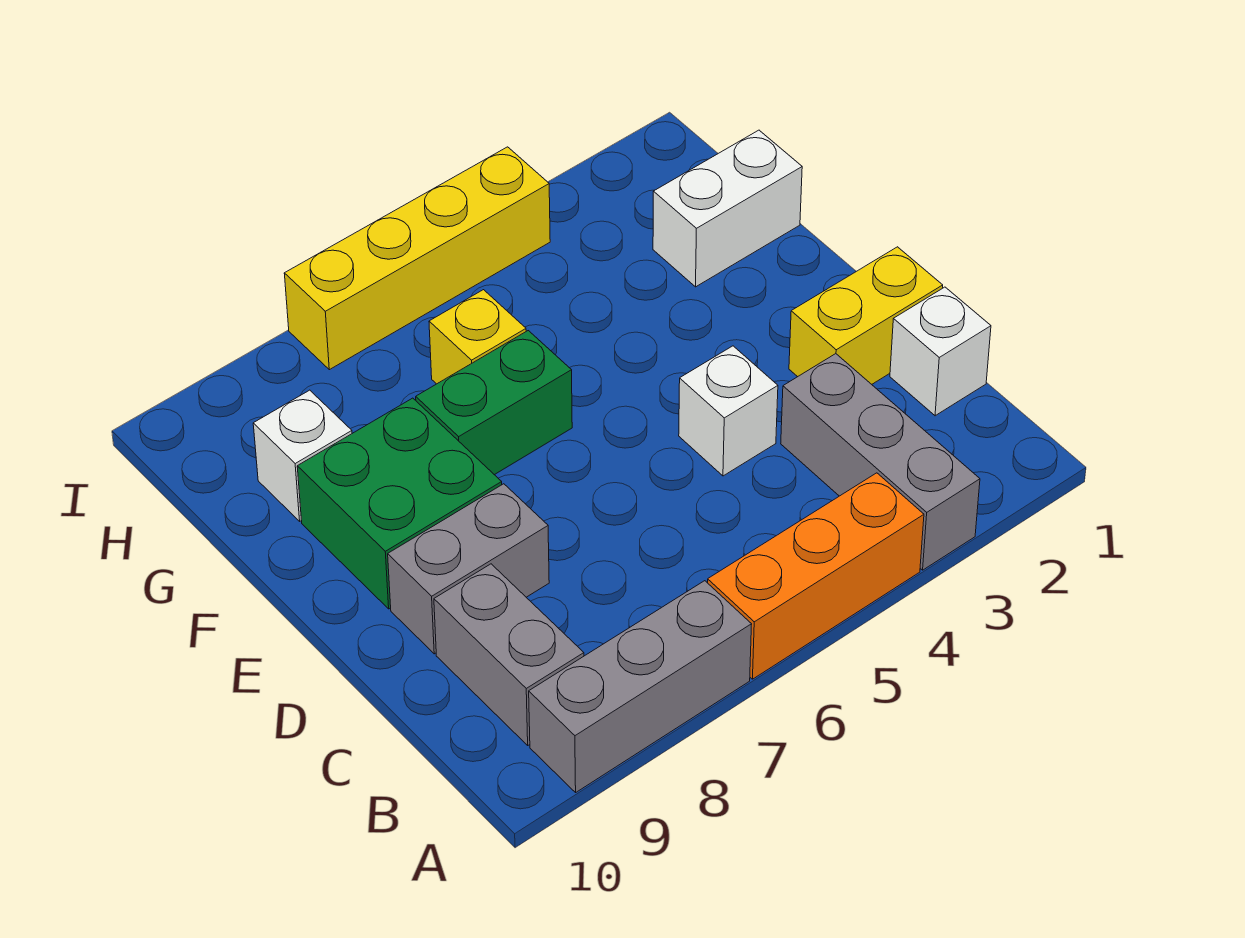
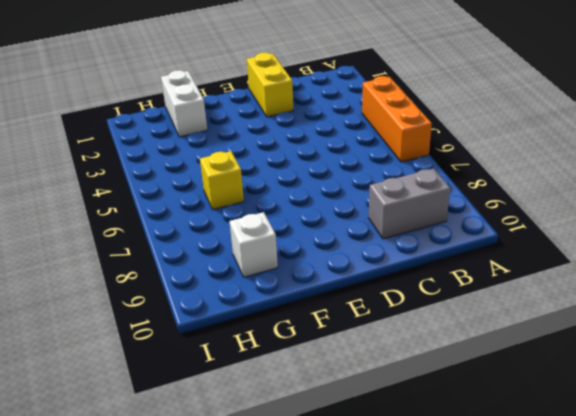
none -> grey 1x3 brick [781,354,980,570]
none -> grey 1x3 brick [529,581,752,792]
none -> white 1x1 brick [890,287,991,416]

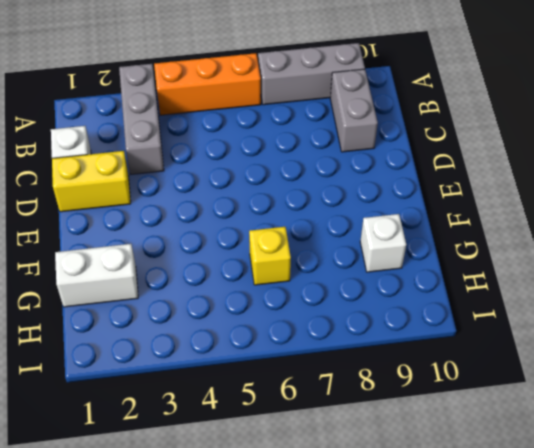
none -> white 1x1 brick [679,346,778,476]
none -> grey 1x2 brick [388,484,549,654]
none -> green 2x2 brick [297,398,502,609]

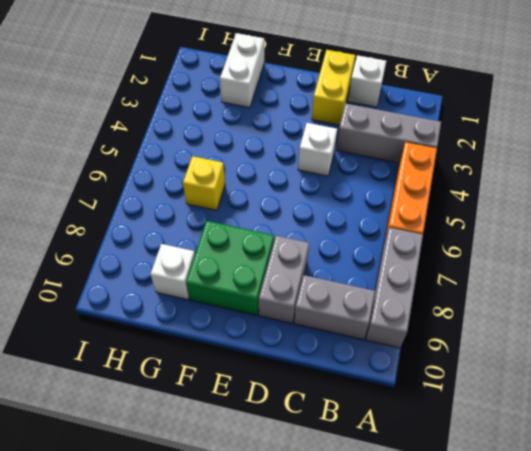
none -> green 1x2 brick [416,331,572,475]
none -> yellow 1x4 brick [284,147,550,370]

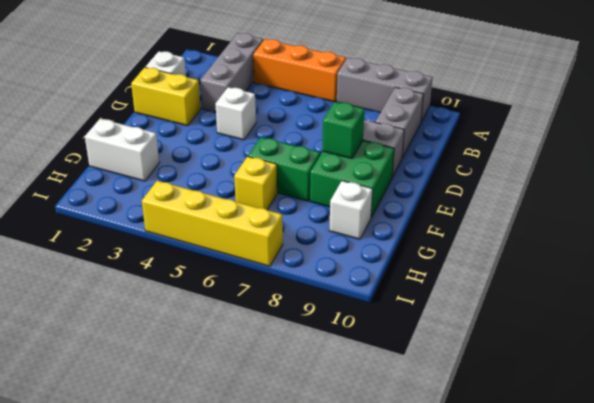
green 1x1 brick [322,102,364,159] -> none

